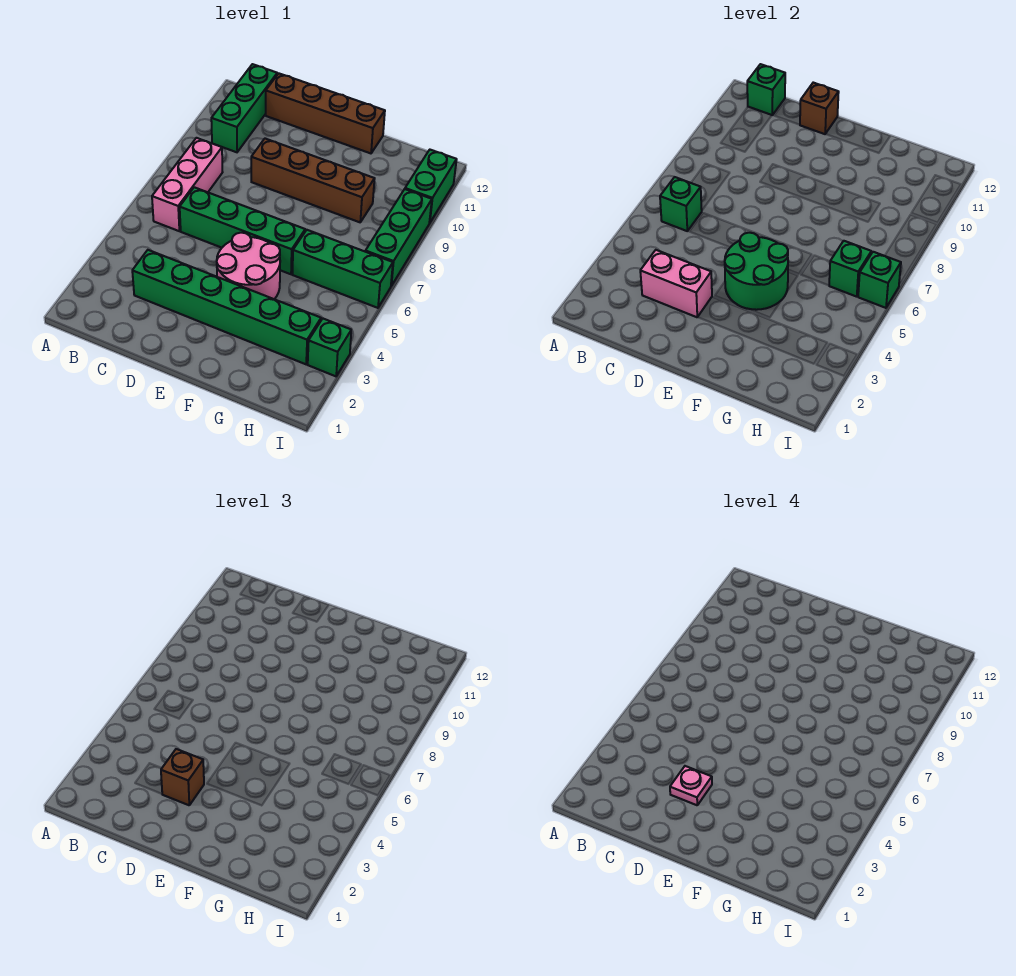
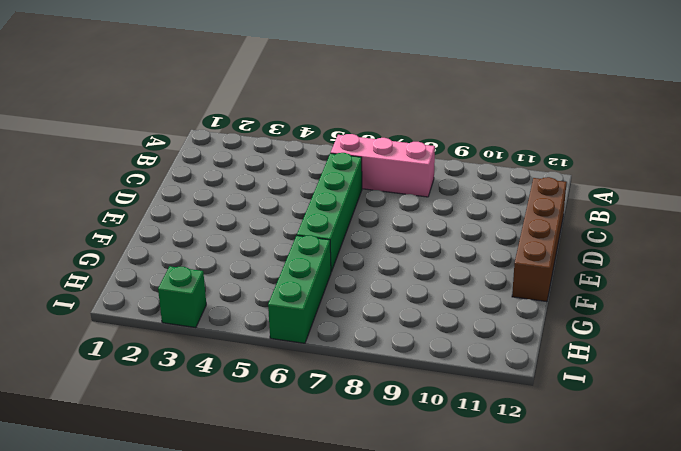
none -> green 1x3 brick [211,64,277,152]
none -> green 1x6 brick [132,250,321,364]
none -> brown 1x4 brick [251,139,375,222]

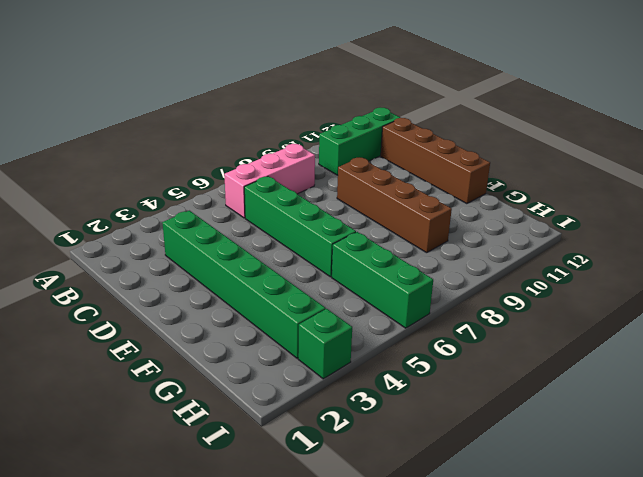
none -> pink 2x2 round brick [217,233,280,299]
none -> green 1x3 brick [365,189,432,286]
none -> green 1x2 brick [405,150,457,223]

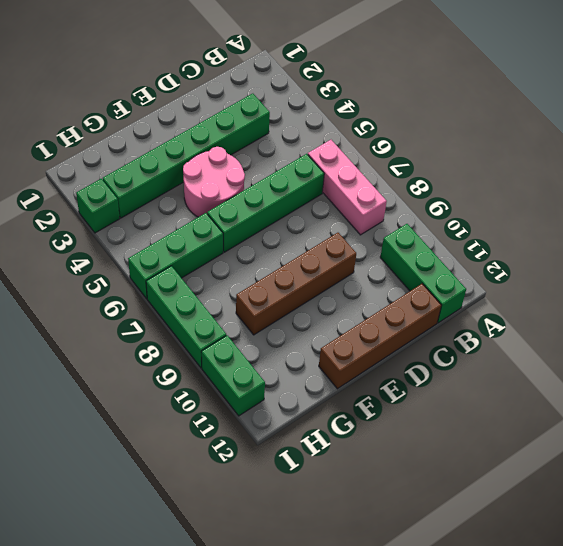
none -> green 1x1 brick [660,177,702,231]
none -> green 1x1 brick [747,64,785,115]
none -> pink 1x2 brick [640,250,712,317]

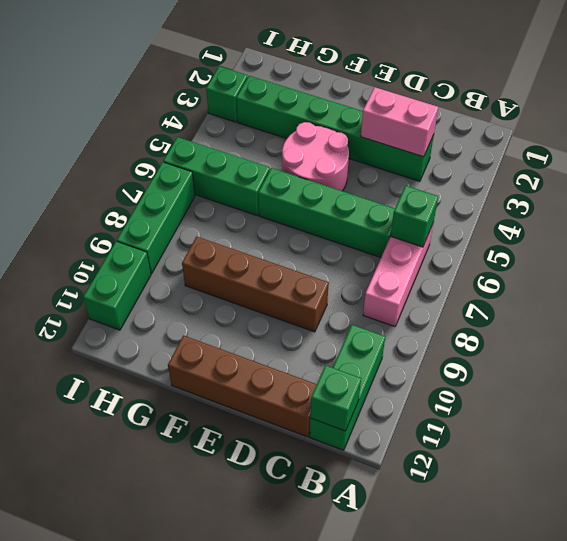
none -> brown 1x1 brick [800,83,839,134]
none -> green 2x2 round brick [725,233,788,310]
none -> green 1x1 brick [829,241,871,297]

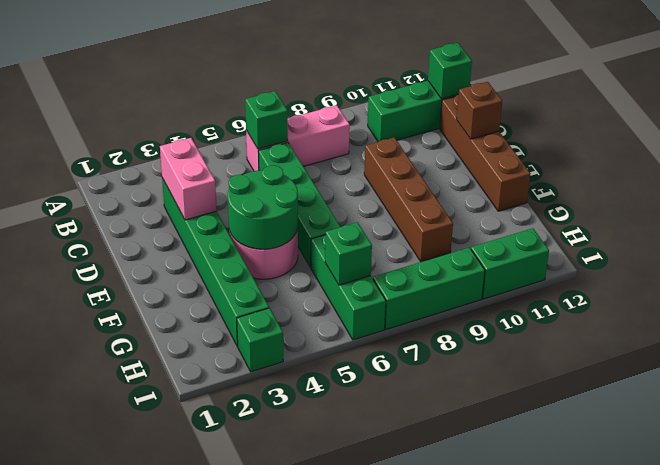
none -> green 1x1 brick [858,252,901,308]
none -> brown 1x1 brick [161,749,204,805]
none -> pink 1x1 plate [670,766,712,805]

